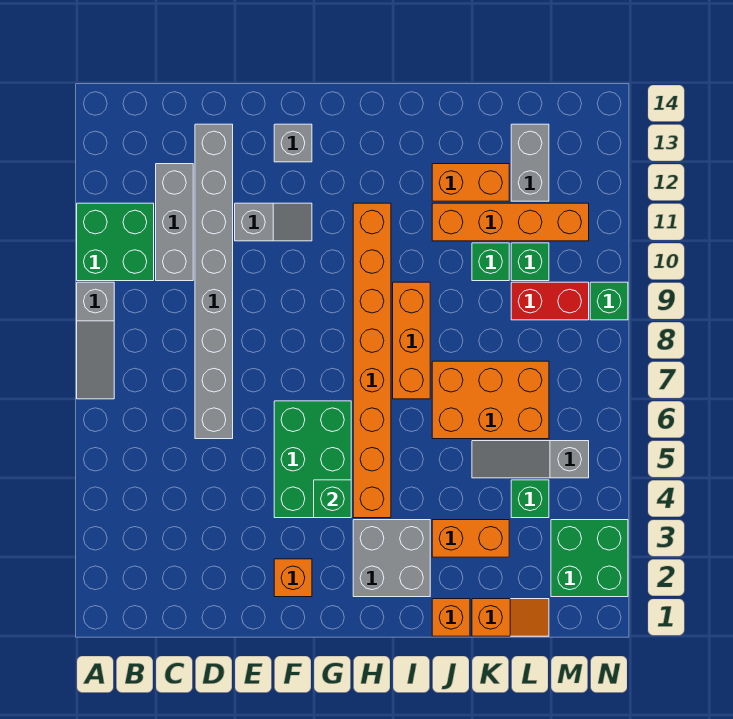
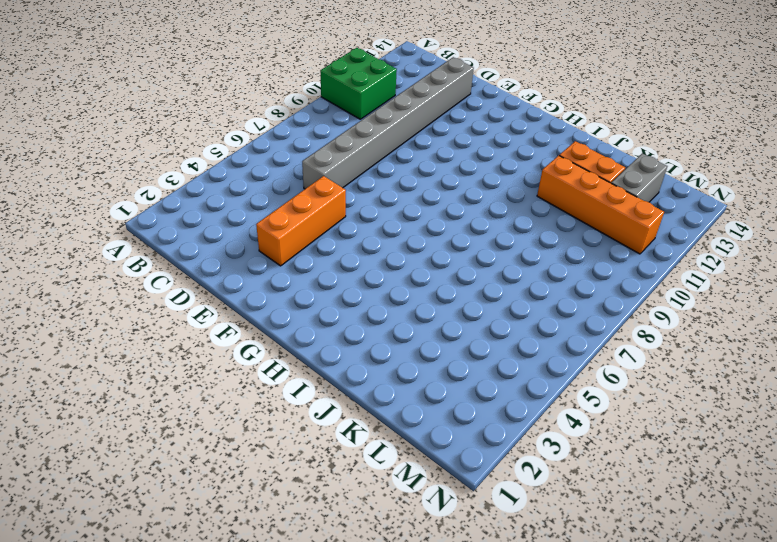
orange 1x3 brick [256,176,346,266] -> orange 1x3 brick moved to [393,282,430,399]
none -> grey 1x3 slope [77,282,114,399]
none -> grey 1x3 brick [156,164,193,281]
none -> grey 1x2 slope [235,203,312,241]

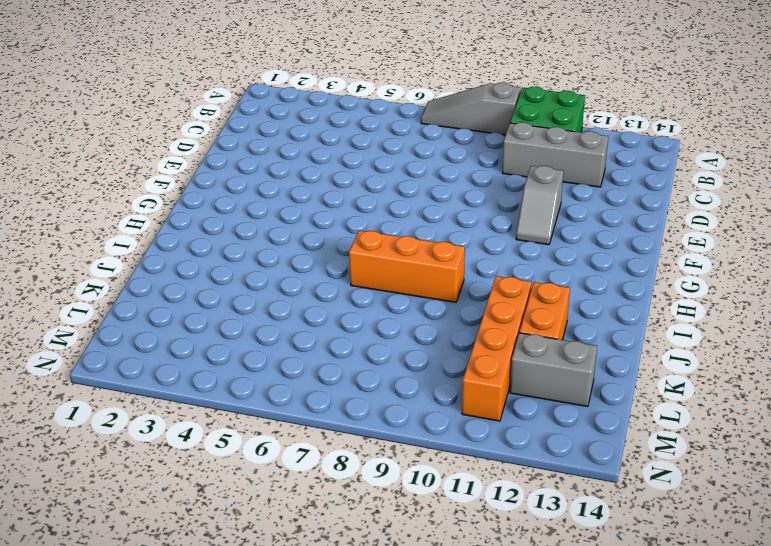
none -> grey 1x8 brick [195,124,233,439]
none -> orange 1x1 brick [274,559,312,597]
none -> green 2x3 brick [274,401,351,518]

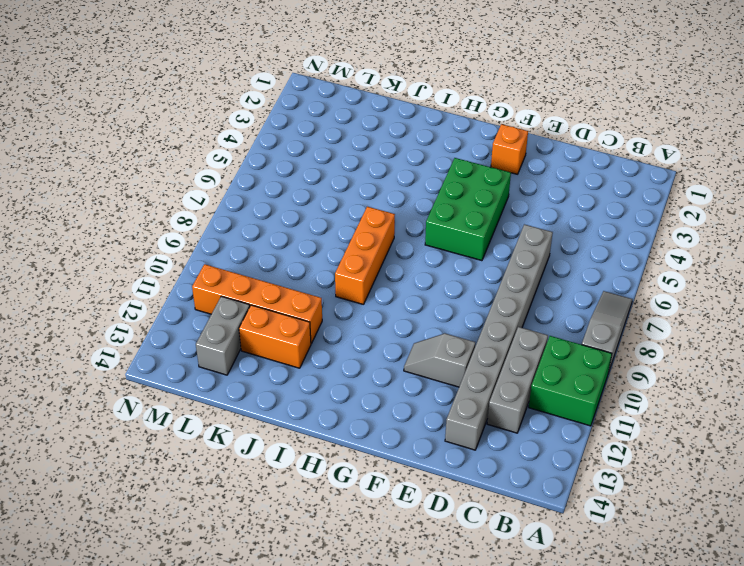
none -> grey 1x1 brick [274,124,312,162]
none -> grey 2x2 brick [353,520,430,597]
none -> orange 1x8 brick [353,203,391,518]

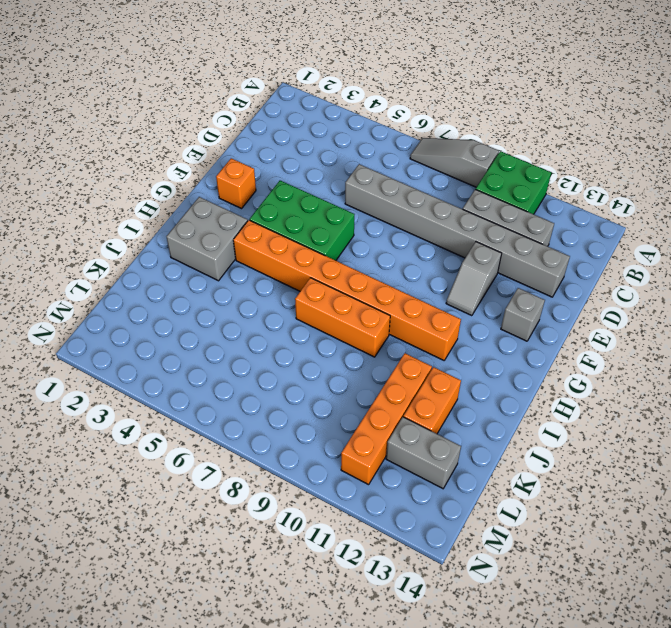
none -> orange 1x1 brick [432,599,470,636]
none -> orange 1x2 brick [432,520,509,557]
none -> orange 2x3 brick [432,361,549,439]

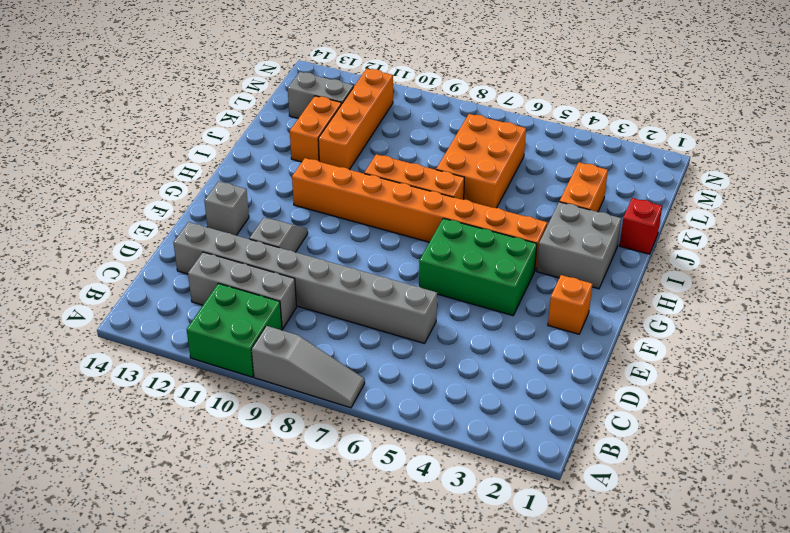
red 1x1 brick [619,198,662,254] -> orange 1x1 brick [432,599,470,636]
none -> orange 1x2 slope [472,599,549,636]
none -> grey 1x3 slope [472,441,589,478]
none -> green 1x1 brick [472,243,509,281]

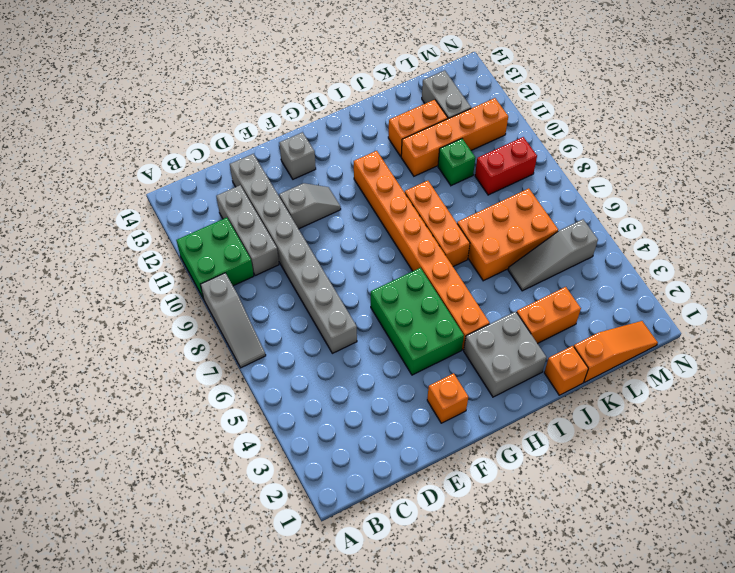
orange 1x3 slope [574,321,658,382] -> orange 1x2 slope [472,599,549,636]
none -> green 1x1 brick [511,480,549,518]
none -> green 1x1 brick [511,243,549,281]
none -> green 2x2 brick [551,520,628,597]

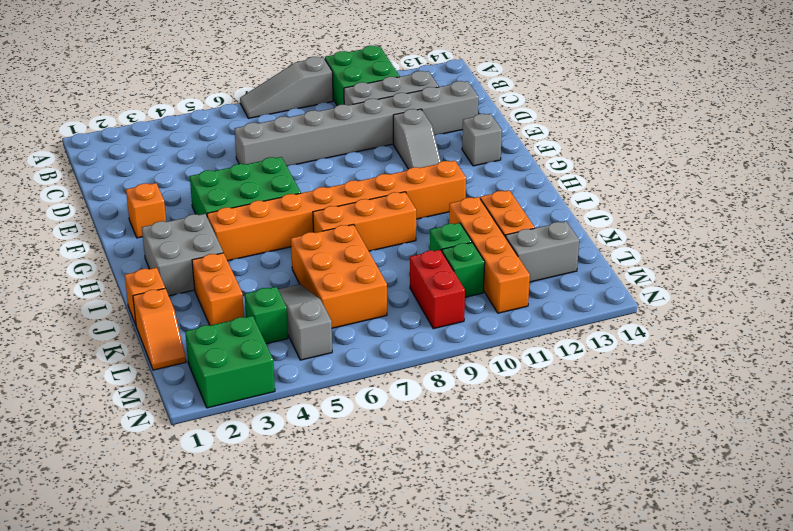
none -> green 1x1 brick [590,282,628,320]
none -> green 1x1 brick [314,480,351,518]

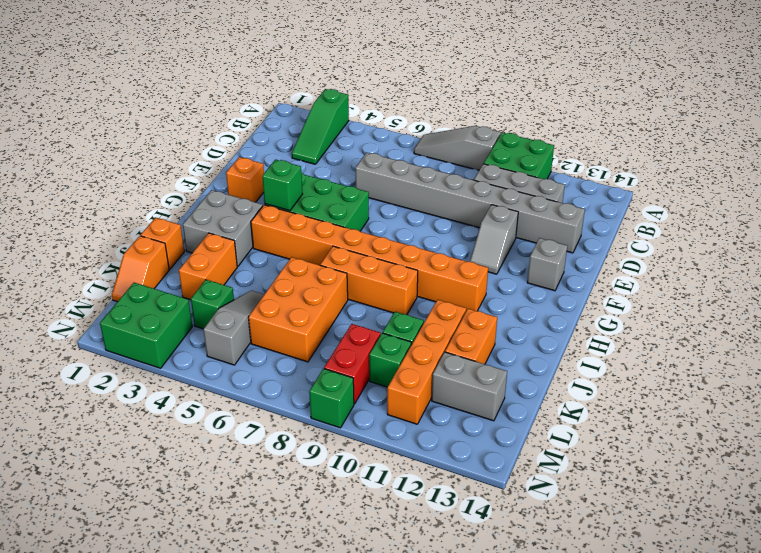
green 1x3 slope [292,89,349,164] -> none

